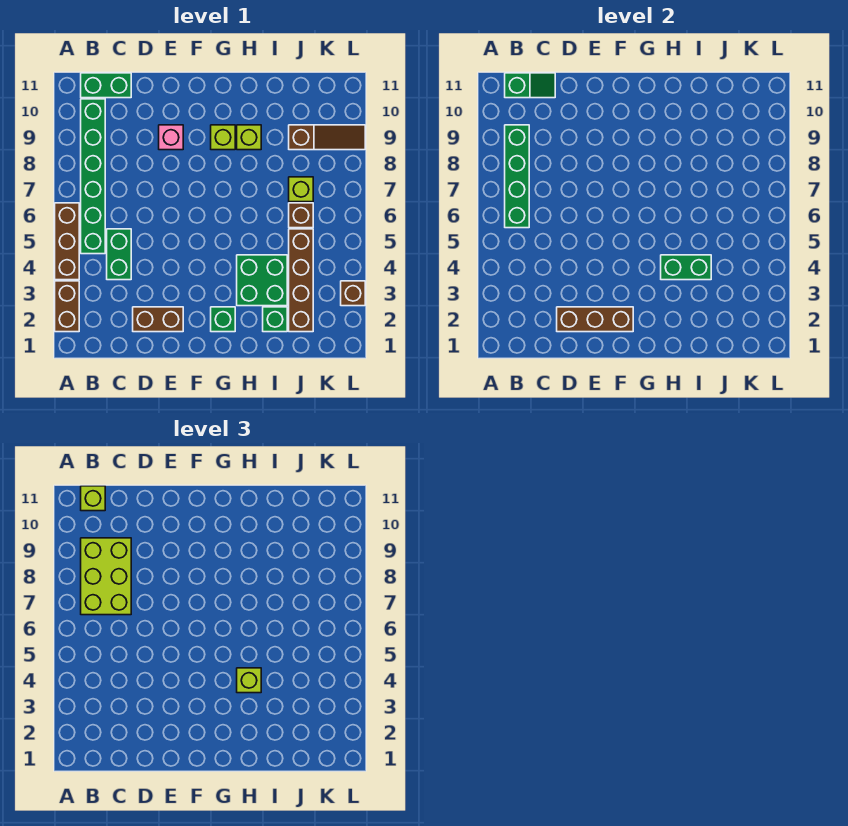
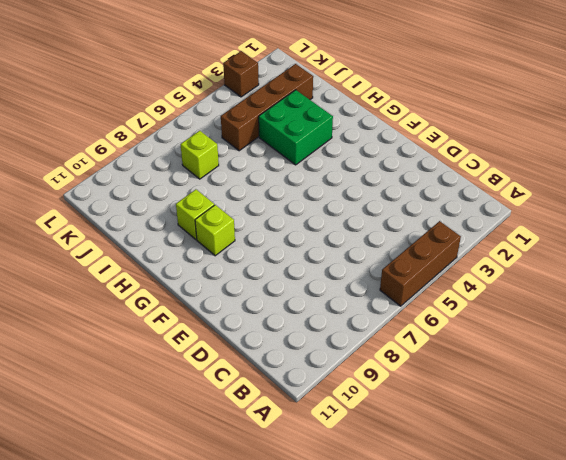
none -> brown 1x2 brick [55,281,79,332]
none -> green 1x6 brick [81,99,105,254]
none -> green 1x2 brick [81,73,131,98]

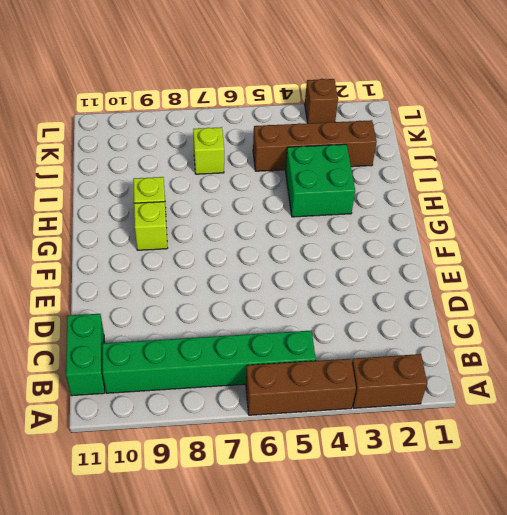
none -> green 1x2 brick [107,229,131,280]
none -> brown 1x2 brick [133,307,183,332]
none -> pink 1x1 brick [159,125,183,150]

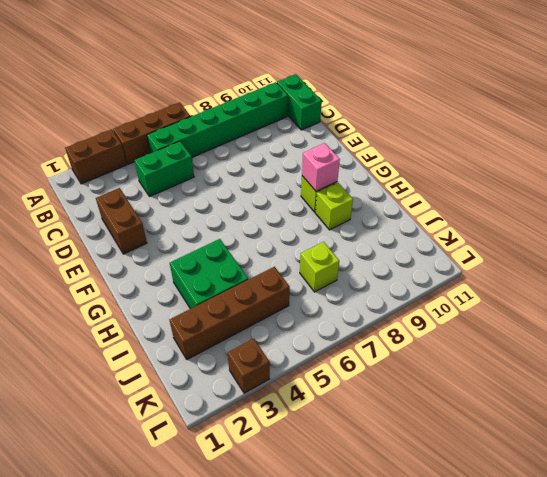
pink 1x1 brick [302,143,340,191] -> pink 1x1 brick moved to [159,125,183,150]
none -> green 1x1 brick [211,307,235,332]
none -> green 1x1 brick [263,307,287,332]
none -> brown 1x1 brick [289,203,313,228]

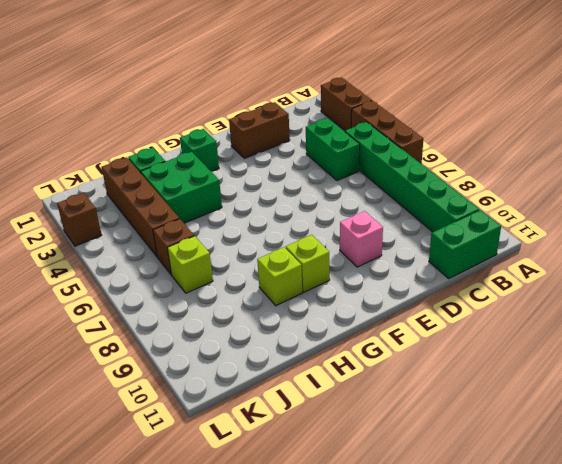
none -> brown 1x3 slope [289,125,365,150]
none -> green 1x4 brick [505,125,529,228]
none -> green 1x2 slope [505,73,555,98]

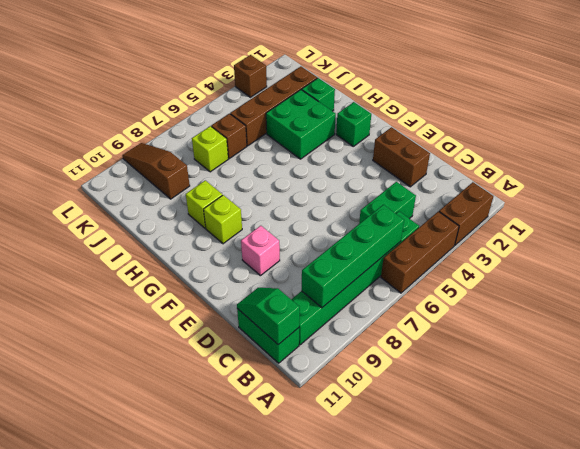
none -> brown 1x3 brick [557,307,633,332]
none -> green 1x2 brick [661,255,711,280]
none -> lime 2x3 brick [81,538,131,615]

